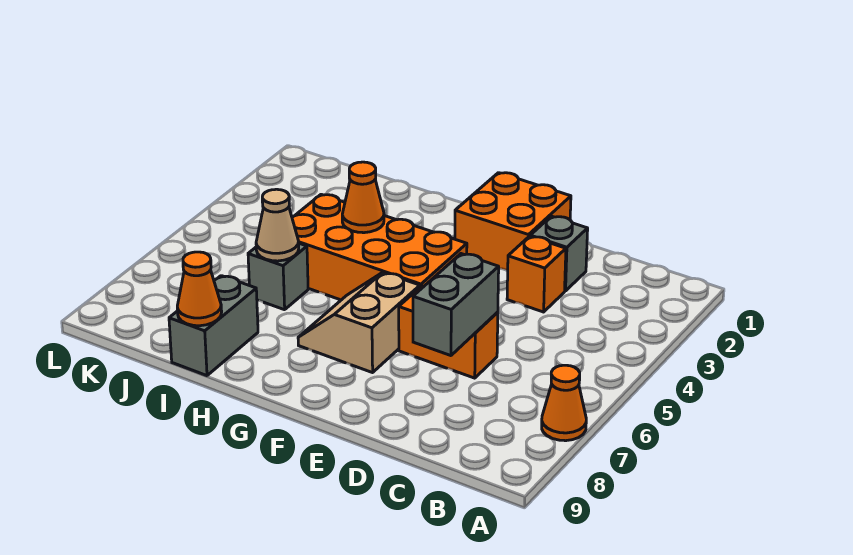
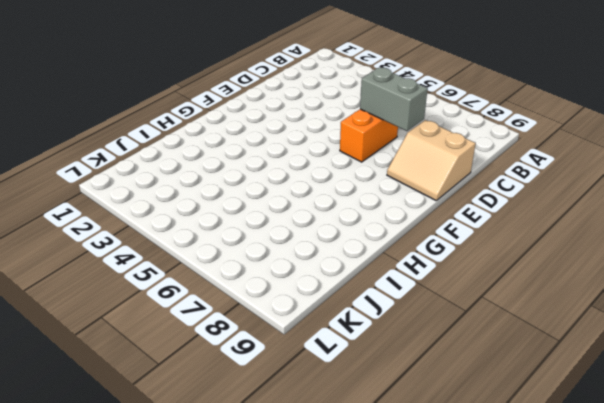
tan 2x2 slope [387,120,476,200] -> tan 2x2 slope moved to [298,272,420,373]
none -> orange 1x1 cone [542,365,586,441]
none -> grey 1x1 brick [530,216,588,291]
none -> orange 1x1 brick [507,236,566,312]

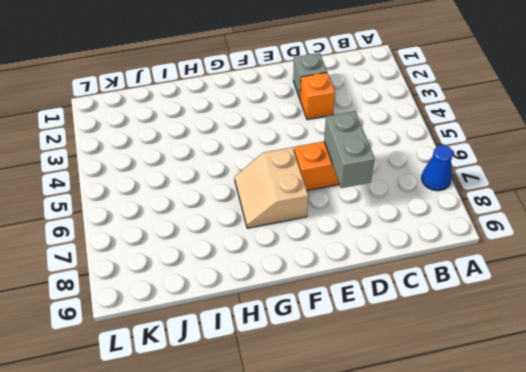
blue 1x1 cone [422,145,453,191] -> orange 1x1 cone [542,365,586,441]
none -> orange 2x2 brick [455,173,571,271]
none -> orange 2x4 brick [292,194,467,300]
none -> grey 1x1 brick [248,243,308,310]

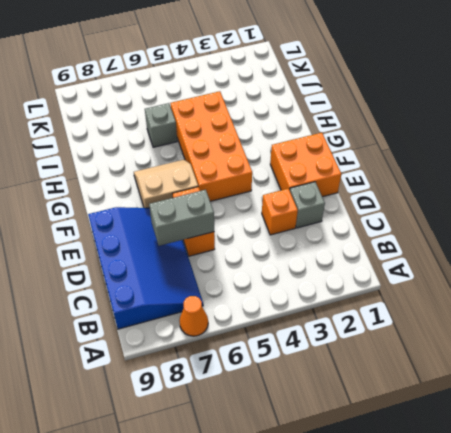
blue 3x4 slope [88,207,203,329] -> none
none -> grey 1x2 brick [169,276,258,376]
none -> orange 1x1 cone [342,162,384,233]
none -> tan 1x1 cone [256,189,299,261]

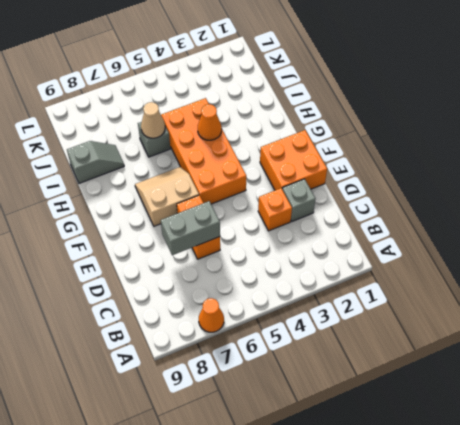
grey 1x2 slope [67,141,124,183] -> grey 1x2 brick [169,276,258,376]
none -> orange 1x1 cone [177,252,222,326]

